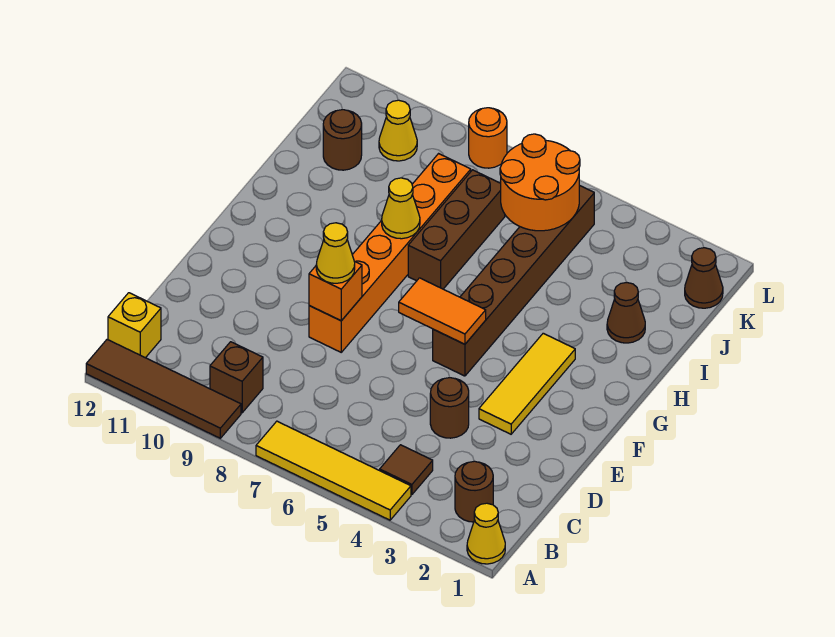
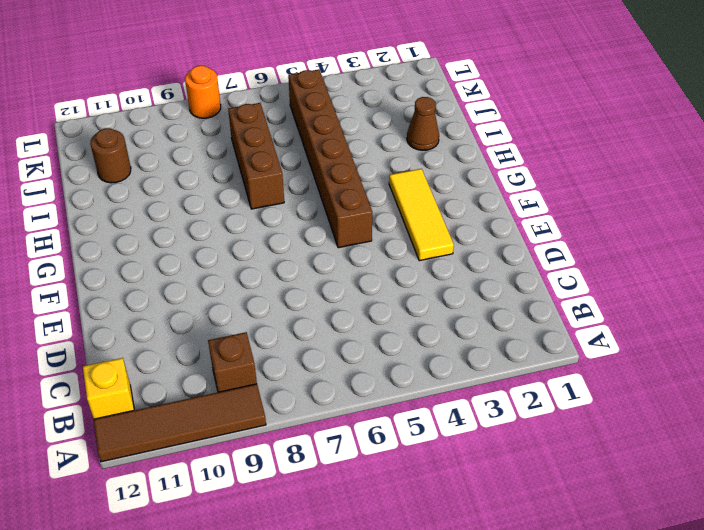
none -> yellow 1x1 cone [467,503,505,564]
none -> yellow 1x4 tile [256,421,411,520]
none -> brown 1x1 round brick [455,461,493,522]

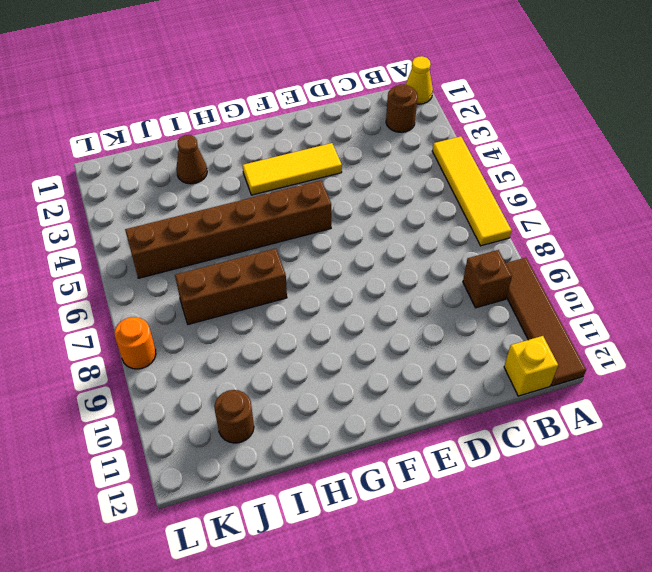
none -> brown 1x1 tile [380,445,433,495]
none -> brown 1x1 round brick [430,377,469,438]
none -> orange 1x6 brick [309,154,471,352]

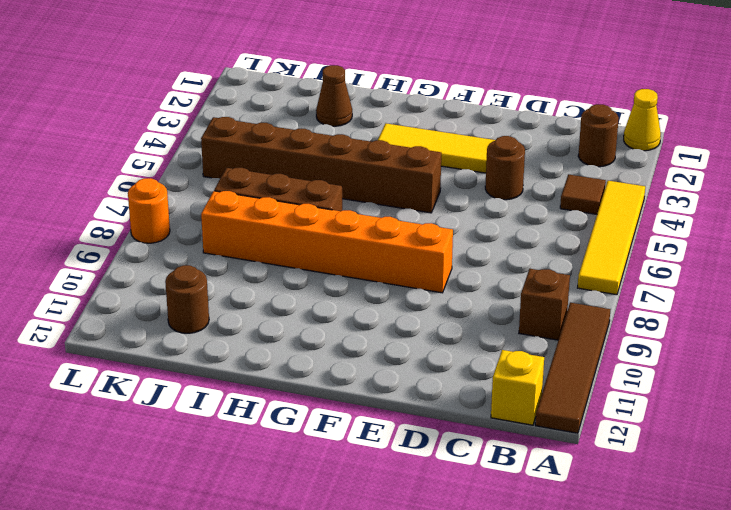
none -> brown 1x1 cone [685,248,723,308]
none -> yellow 1x1 cone [379,100,417,161]
none -> orange 1x1 brick [309,261,362,321]

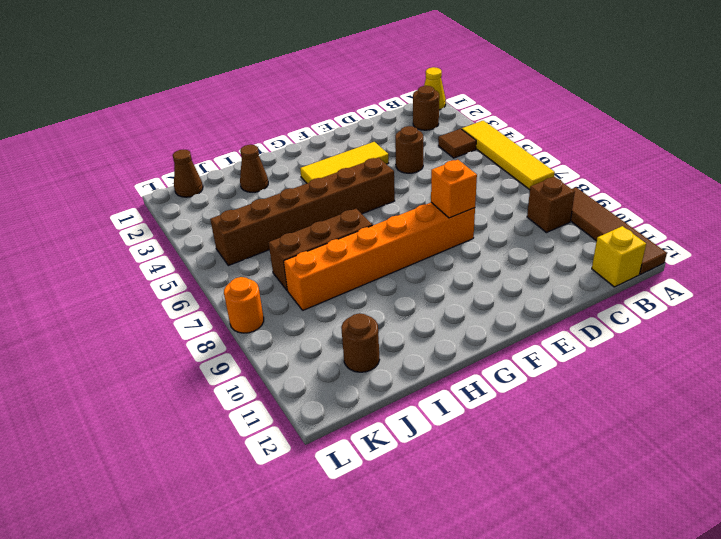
none -> yellow 1x1 cone [379,100,417,161]
none -> orange 1x2 tile [399,278,486,344]
none -> yellow 1x1 cone [382,178,420,239]

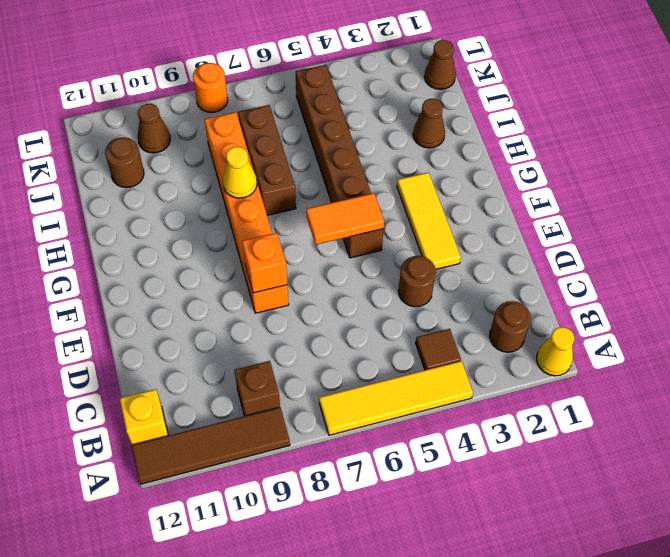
brown 1x1 cone [138,104,170,153] -> yellow 1x1 cone [379,100,417,161]
none -> orange 2x2 round brick [500,134,580,231]
none -> yellow 1x1 cone [316,223,355,283]

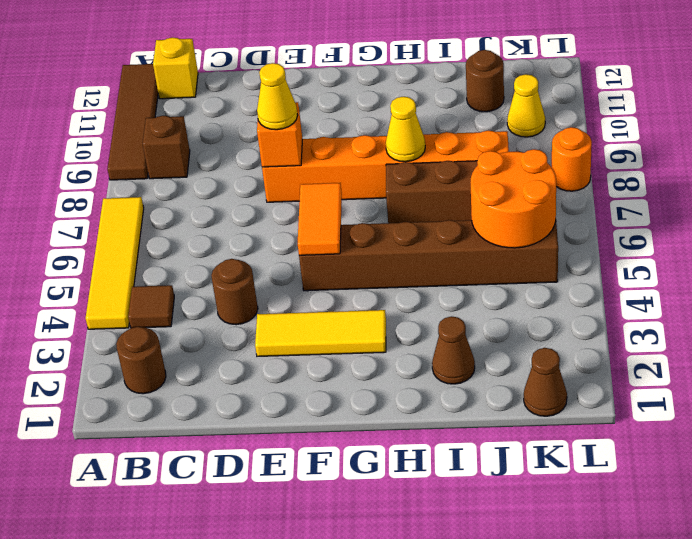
none -> yellow 1x1 cone [467,503,505,564]

